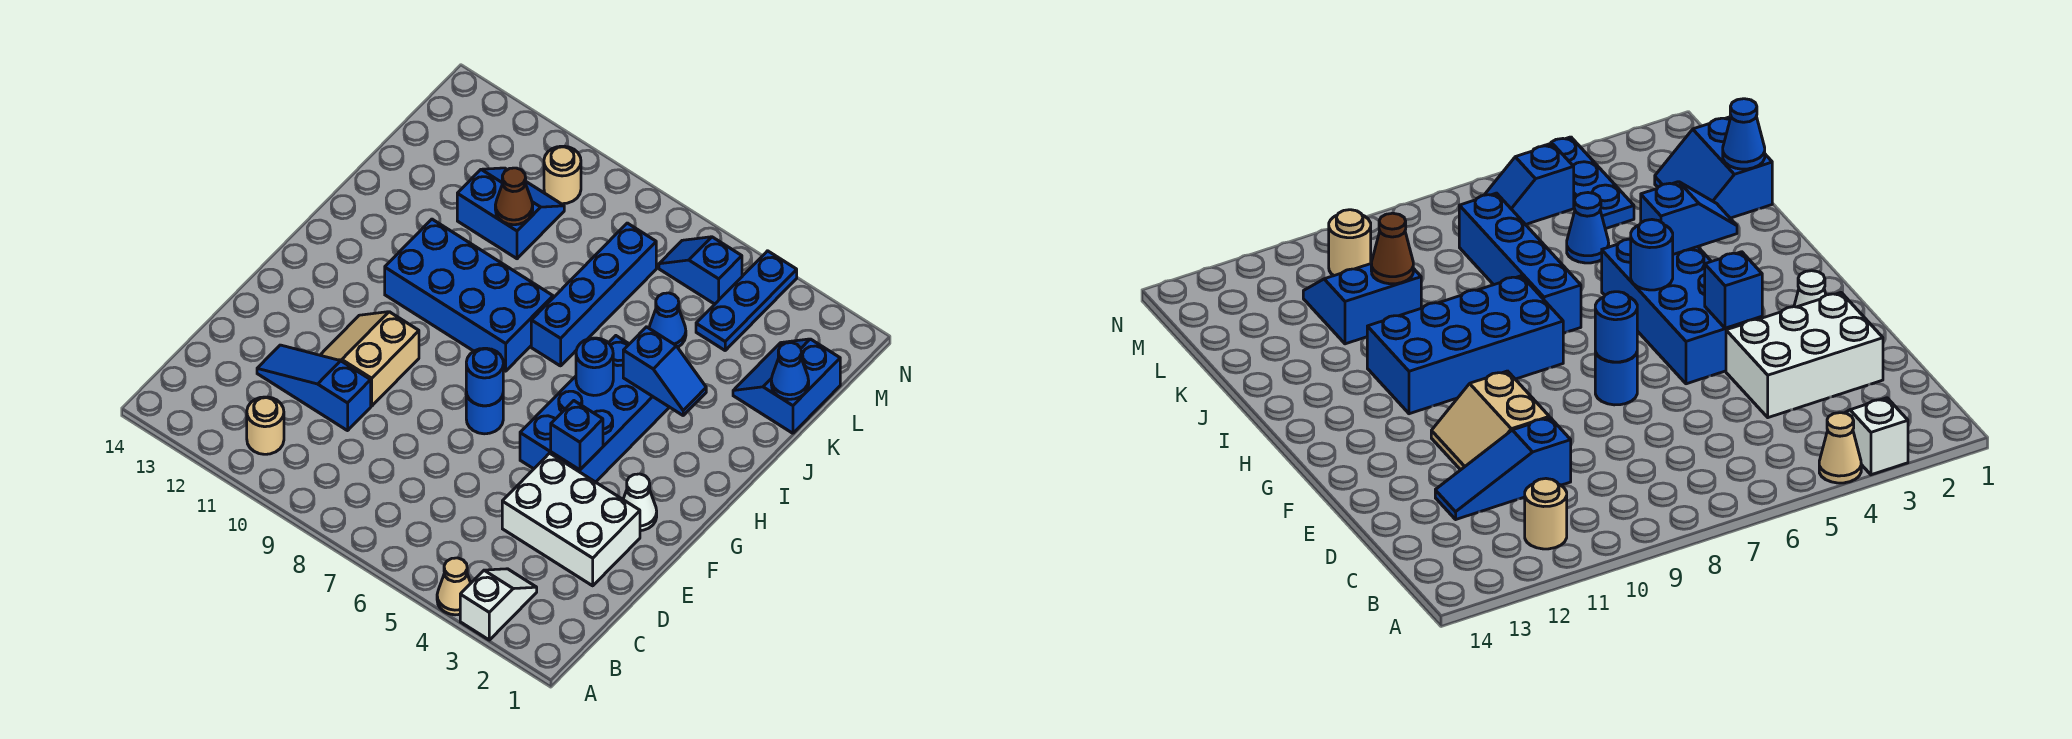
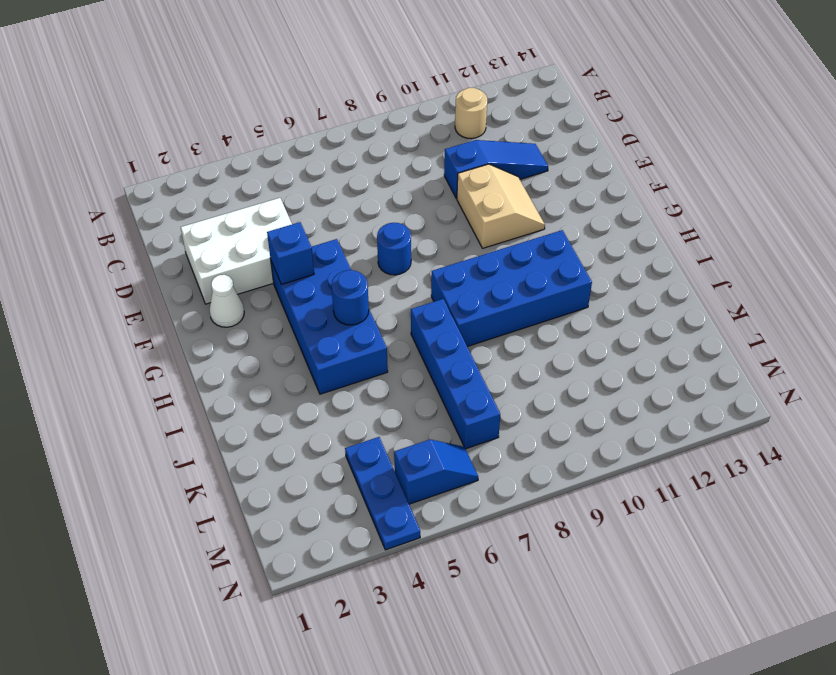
none -> white 1x2 slope [460,569,537,640]
none -> tan 1x1 cone [437,558,471,615]
none -> blue 2x2 slope [733,339,840,433]

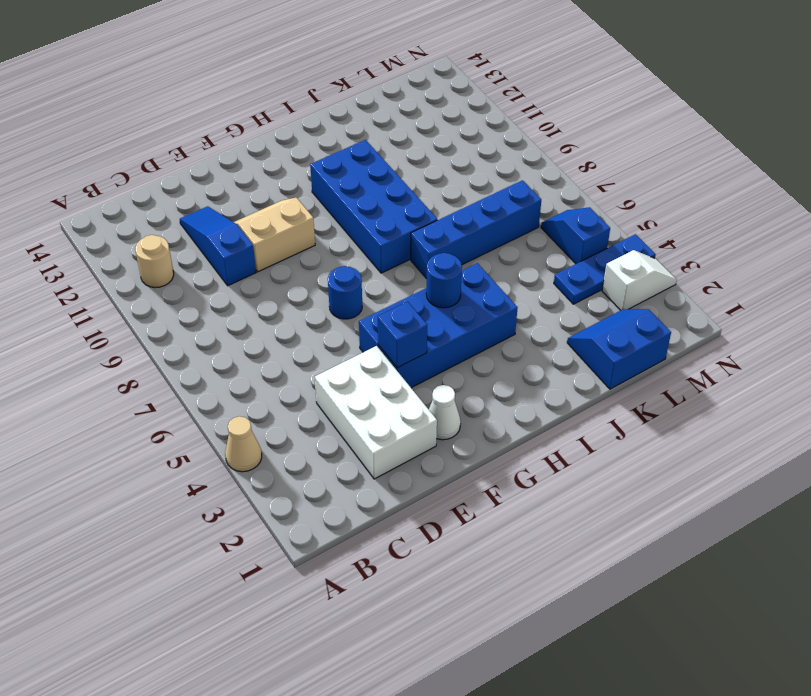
white 1x2 slope [602,250,677,310] -> white 1x2 slope moved to [460,569,537,640]
none -> blue 1x1 cone [649,293,686,347]
none -> blue 2x2 slope [457,168,564,259]
none -> tan 1x1 round brick [544,146,581,204]

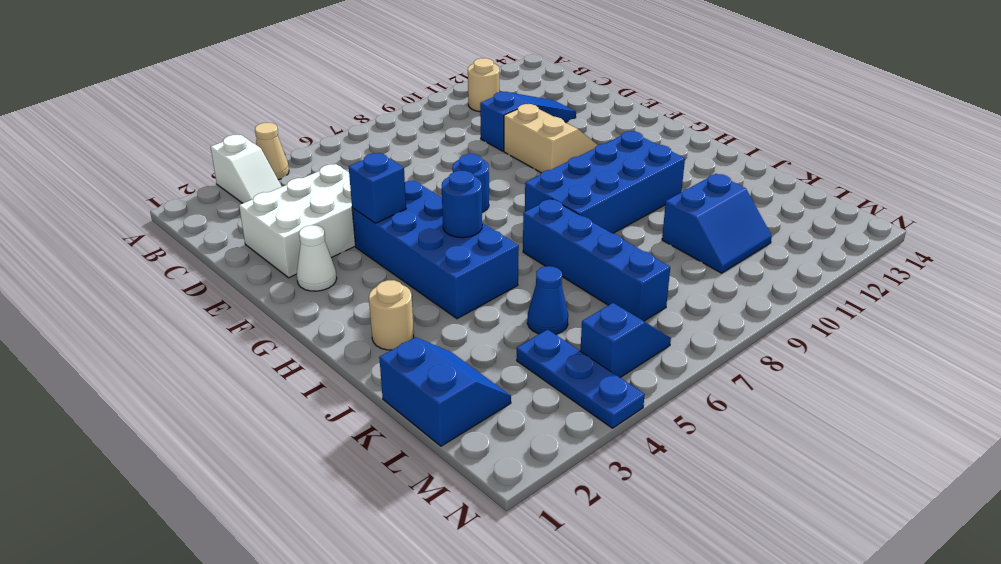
tan 1x1 round brick [369,280,414,350] -> tan 1x1 round brick moved to [544,146,581,204]
none -> blue 1x1 round brick [466,348,503,406]
none -> blue 1x2 slope [623,327,706,415]
none -> blue 1x1 cone [771,343,809,399]

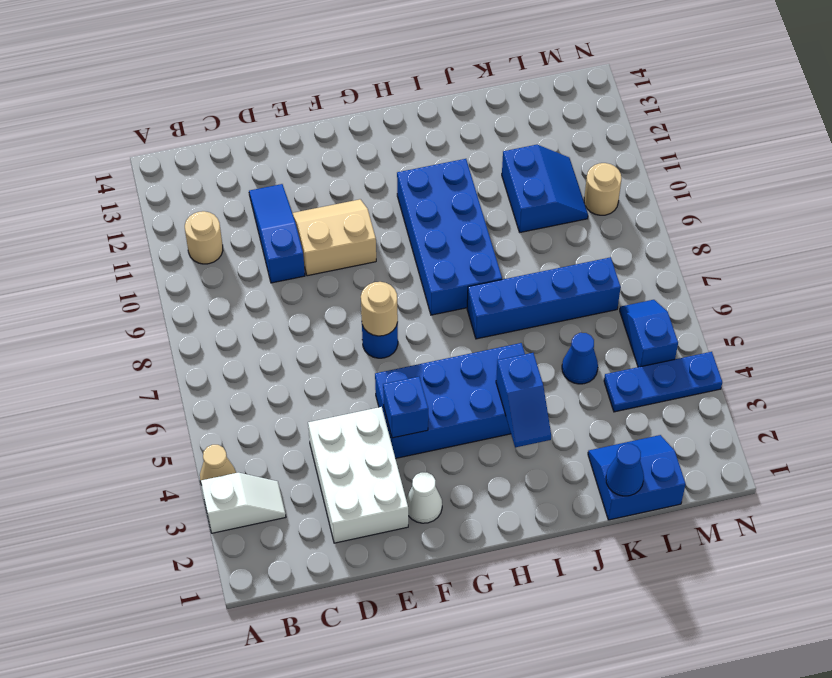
tan 1x1 round brick [361,282,398,336] -> blue 1x1 round brick [466,348,503,406]
none -> blue 1x1 round brick [576,338,613,395]
none -> brown 1x1 cone [495,168,533,225]

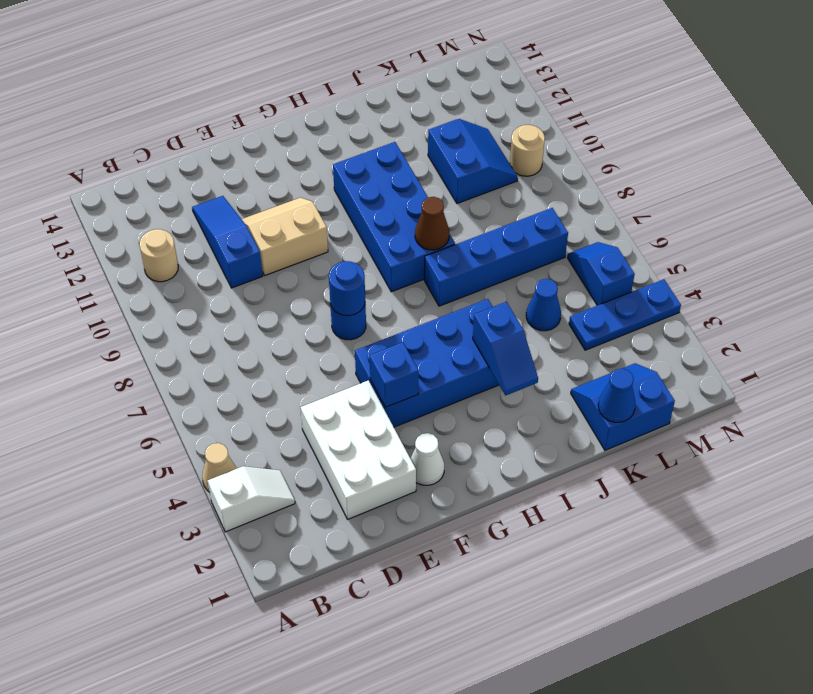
brown 1x1 cone [415,197,449,250] -> brown 1x1 cone moved to [495,168,533,225]
none -> blue 1x1 round brick [576,338,613,395]

